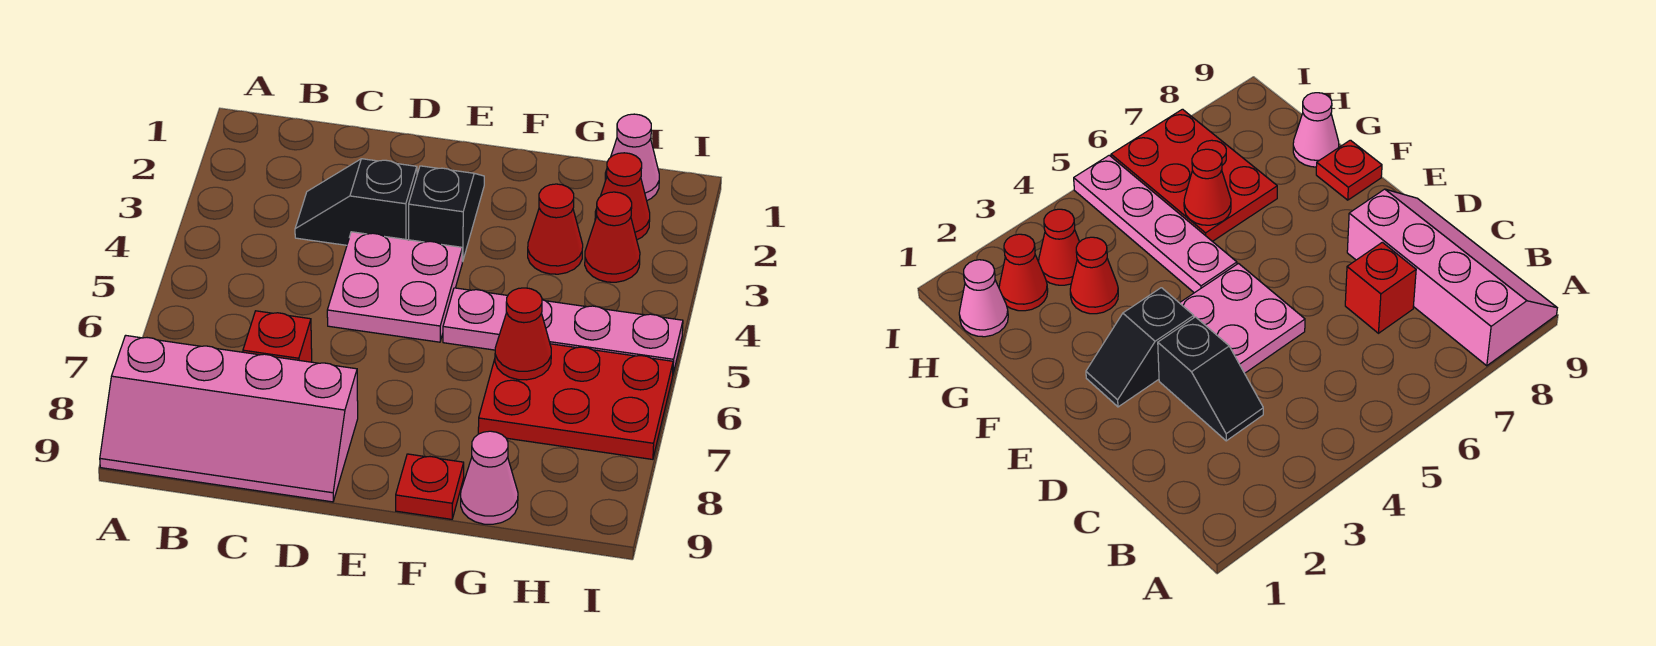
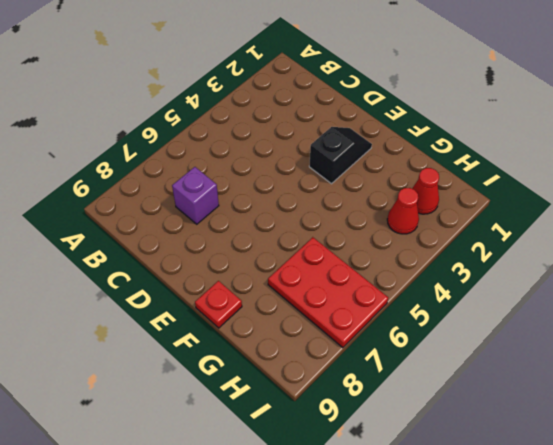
purple 1x1 brick [172,167,219,224] -> red 1x1 brick [243,311,312,362]
none -> pink 2x4 slope [100,335,358,502]
none -> black 1x2 slope [295,159,417,245]
none -> pink 2x2 plate [327,232,462,342]

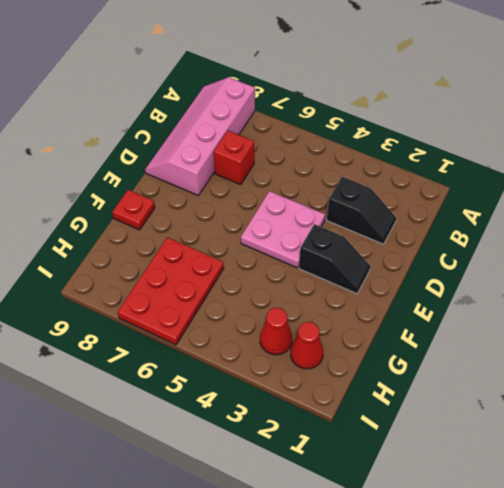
black 1x2 slope [327,177,396,244] -> black 1x2 slope turned to [295,159,417,245]
none -> pink 1x4 plate [443,288,683,373]
none -> red 1x1 cone [528,184,583,274]
none -> pink 1x1 cone [461,431,518,524]

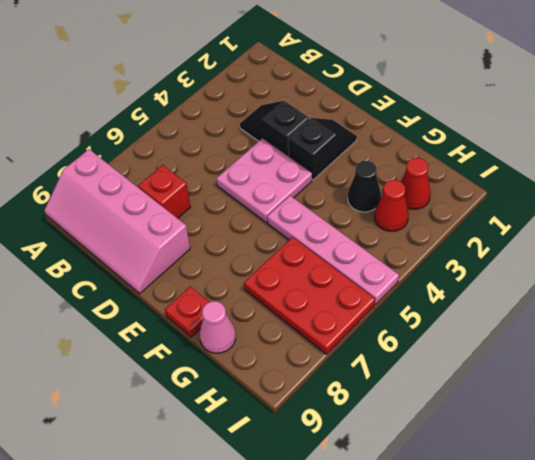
black 1x1 cone [348,161,381,212] -> red 1x1 cone [528,184,583,274]
none -> pink 1x1 cone [605,114,659,200]
none -> red 1x1 cone [495,288,551,380]

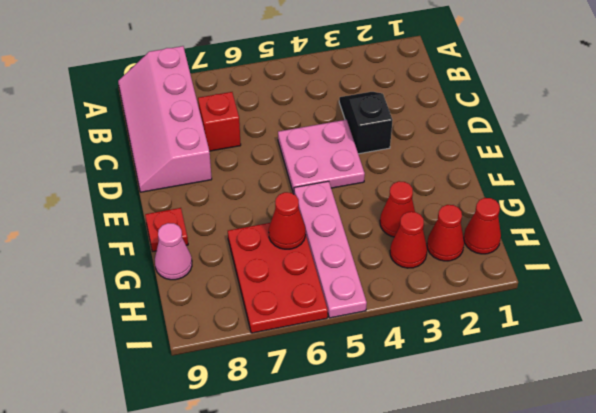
red 1x1 cone [464,198,501,254] -> pink 1x1 cone [605,114,659,200]
none -> black 1x2 slope [409,166,484,262]

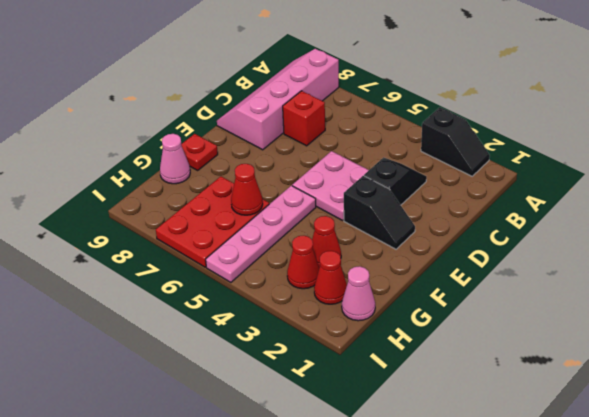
black 1x2 slope [421,107,490,176] -> none

